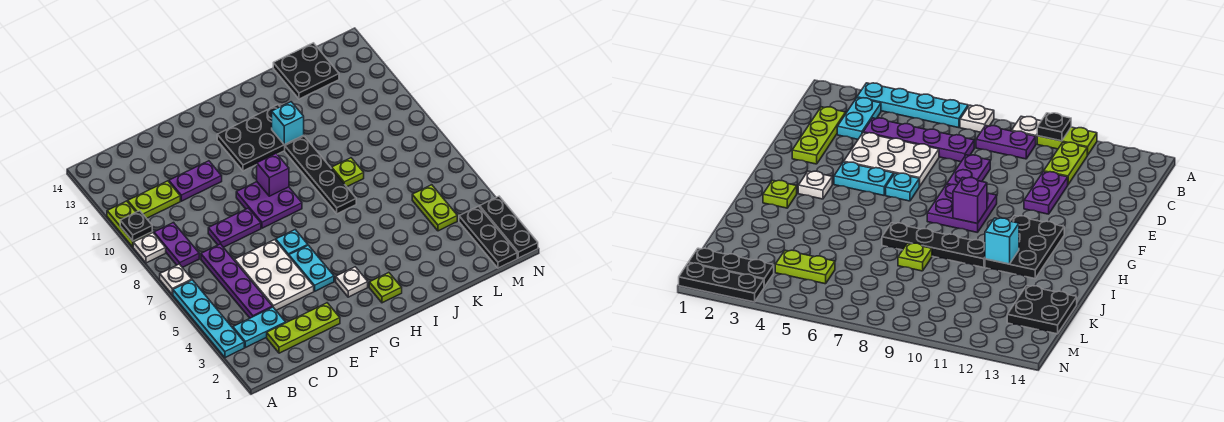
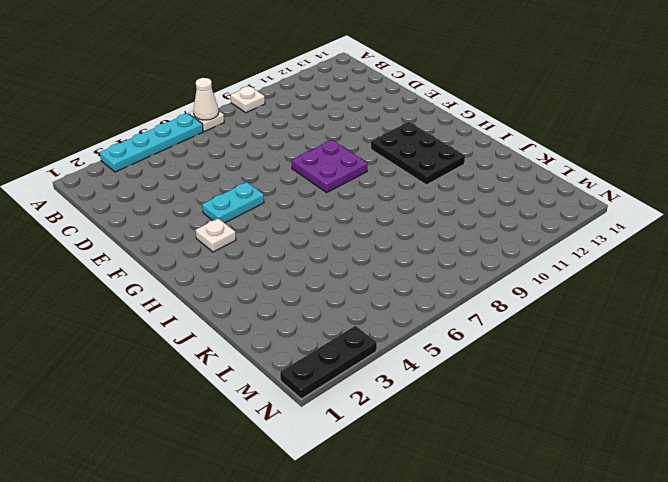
white 1x1 cone [193,78,219,120] -> none
none -> lime 1x2 plate [107,201,152,247]
none -> cyan 1x2 plate [233,307,286,348]
none -> purple 1x2 plate [154,223,199,268]

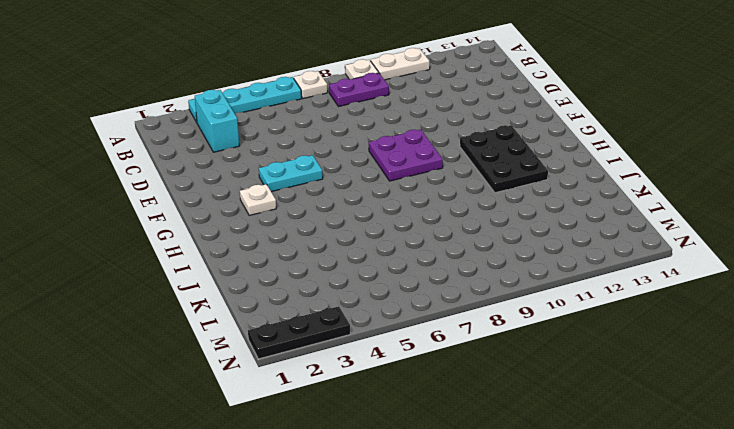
white 1x2 plate [371,48,430,80] -> lime 1x2 plate [107,201,152,247]
cyan 1x2 brick [195,90,239,152] -> cyan 1x2 plate [233,307,286,348]
none -> lime 1x2 plate [128,181,180,218]
none -> lime 1x3 plate [267,303,340,353]
none -> purple 1x4 plate [201,244,272,318]

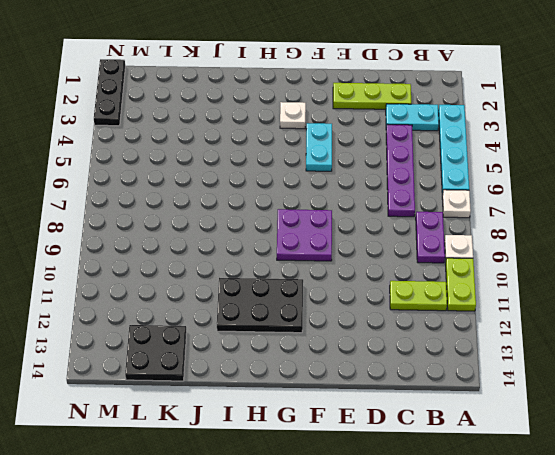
none -> white 2x3 plate [235,240,314,310]
none -> purple 1x2 plate [208,208,261,247]
none -> purple 1x2 plate [169,161,222,201]

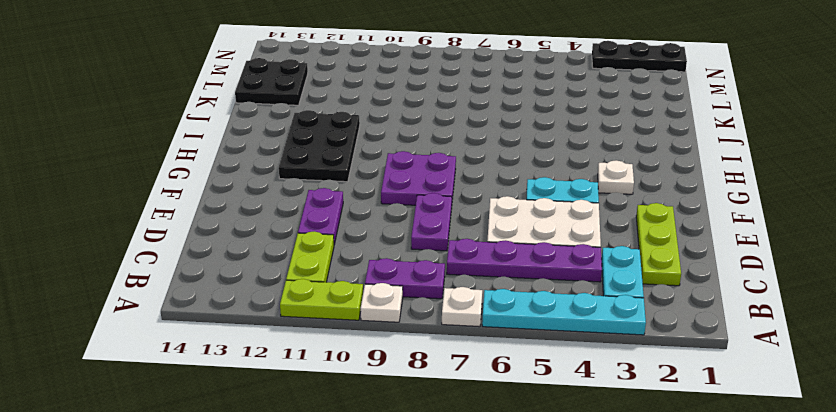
none -> cyan 1x1 plate [276,230,308,256]
none -> lime 1x1 plate [369,273,402,303]
none -> black 1x4 plate [285,136,356,214]

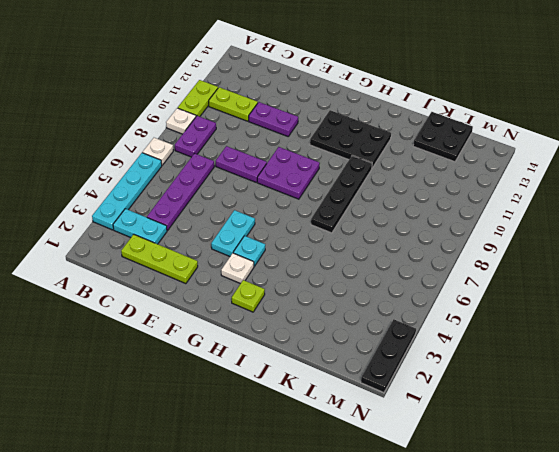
cyan 1x1 plate [233,236,265,266] -> cyan 1x1 plate moved to [276,230,308,256]
none -> white 2x3 plate [235,240,314,310]
none -> lime 1x1 plate [332,158,364,187]
none -> lime 1x2 plate [412,185,457,231]

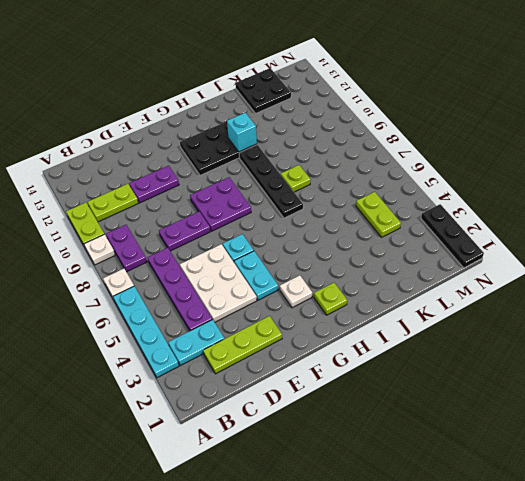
none -> black 1x3 plate [459,206,517,268]
none -> black 1x1 plate [120,211,152,241]
none -> purple 1x1 brick [257,153,289,196]

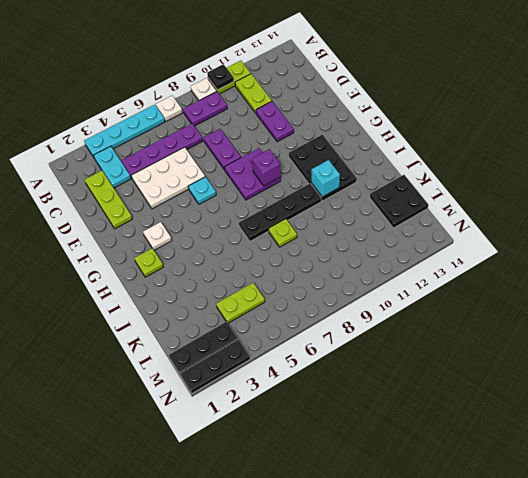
none -> cyan 1x2 plate [289,245,334,291]

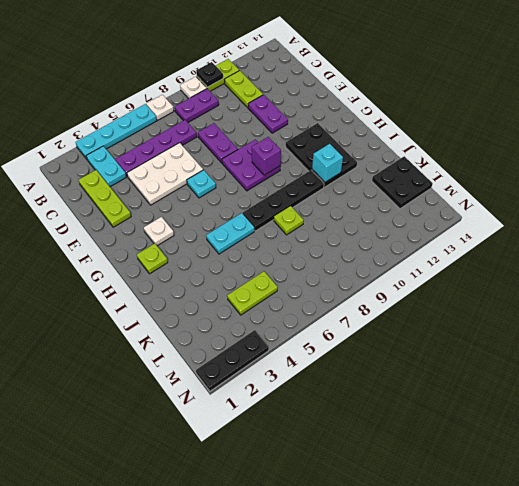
cyan 1x2 plate [206,213,254,254] -> cyan 1x2 plate moved to [289,245,334,291]
none -> black 1x3 plate [459,206,517,268]

